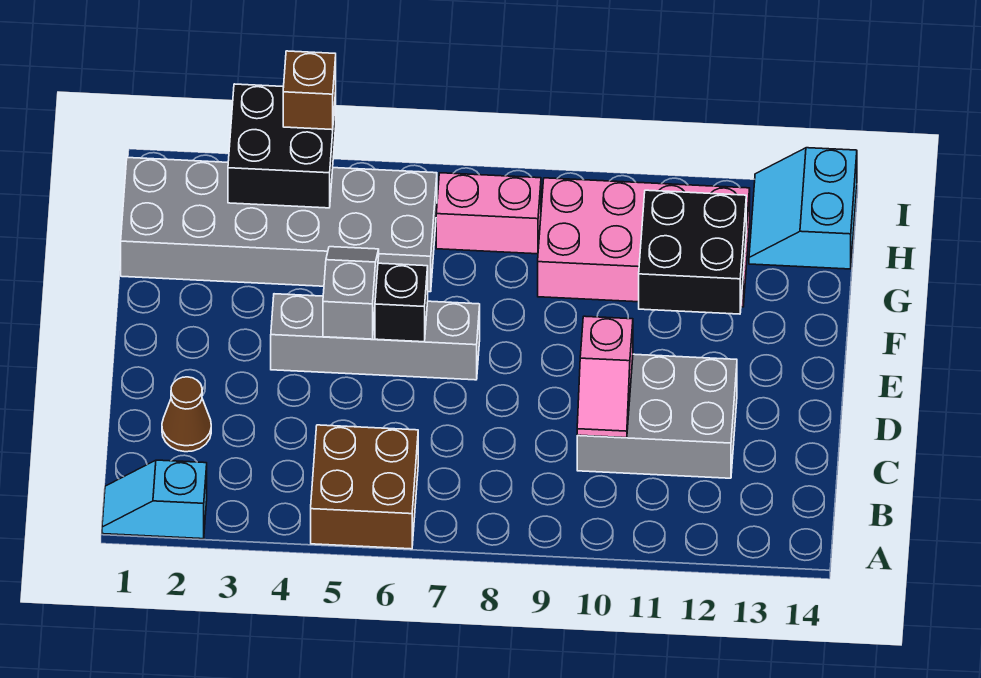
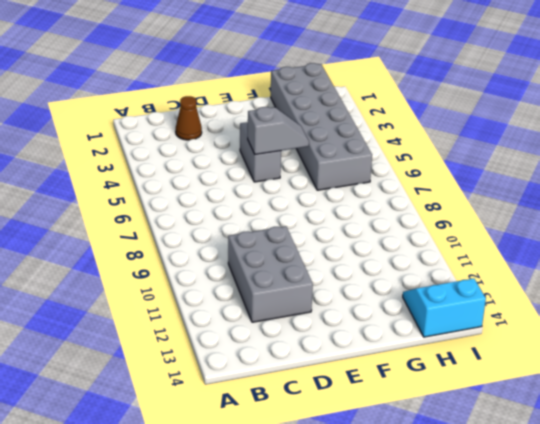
grey 1x2 brick [240,122,281,182] -> grey 1x4 brick [271,294,480,380]
none -> cyan 1x2 slope [102,460,207,539]
none -> brown 2x2 brick [311,425,418,549]
none -> pink 2x4 brick [538,178,750,307]

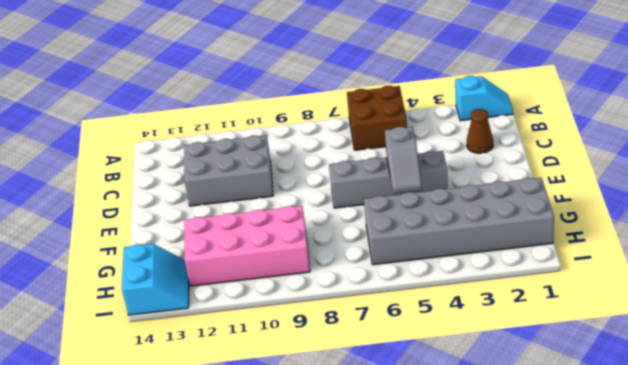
none -> pink 1x2 brick [436,173,541,254]
none -> pink 1x2 slope [577,316,633,438]
none -> black 1x1 brick [375,263,428,342]

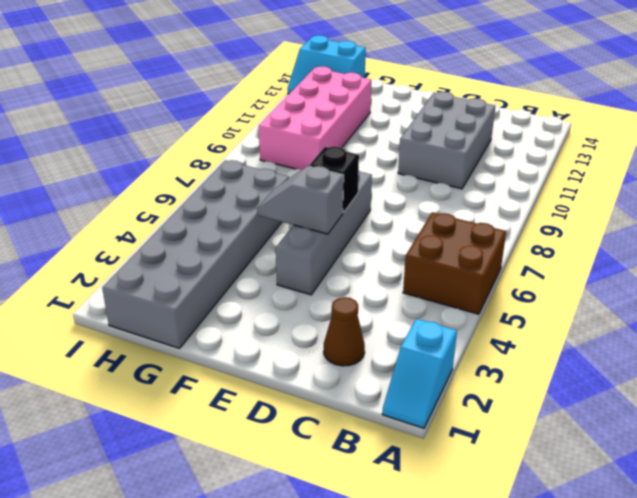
none -> pink 1x2 brick [436,173,541,254]
none -> pink 1x2 slope [577,316,633,438]
none -> black 2x2 brick [639,190,746,314]

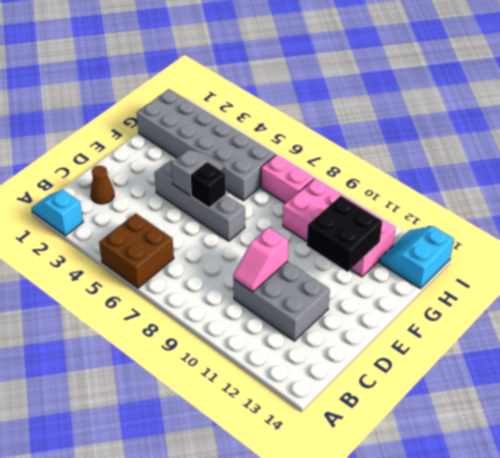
none -> black 2x2 brick [228,84,336,208]
none -> brown 1x1 brick [283,51,336,130]

